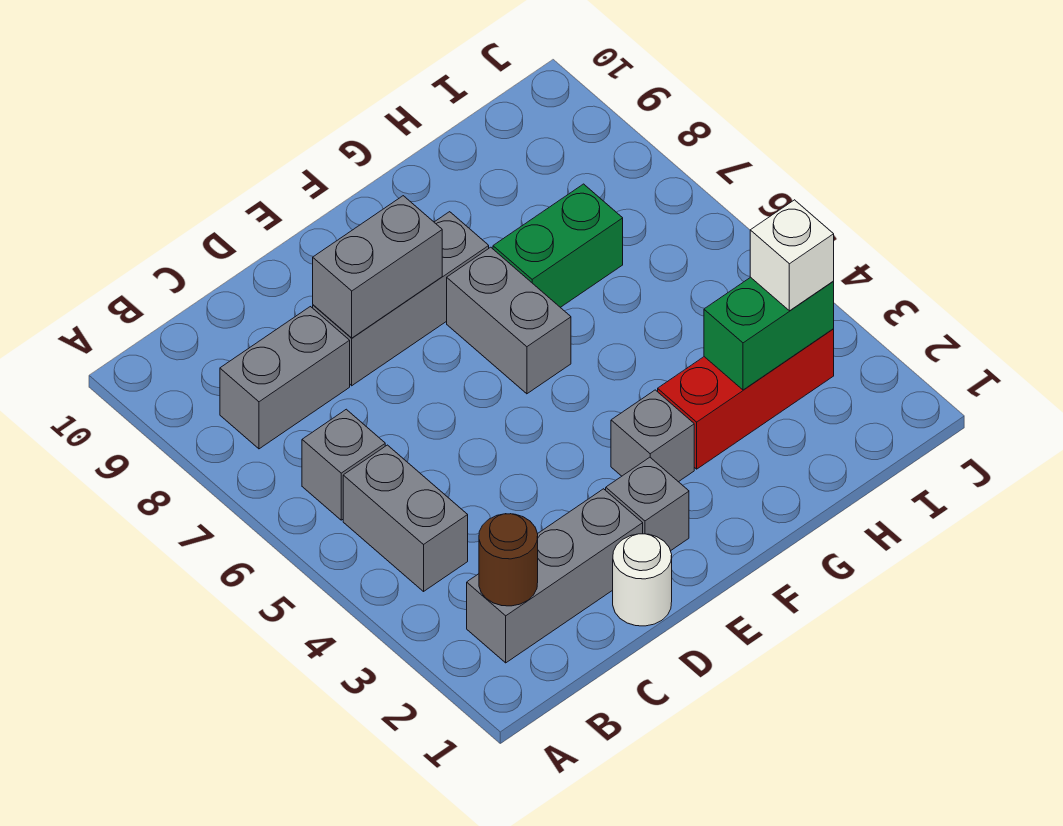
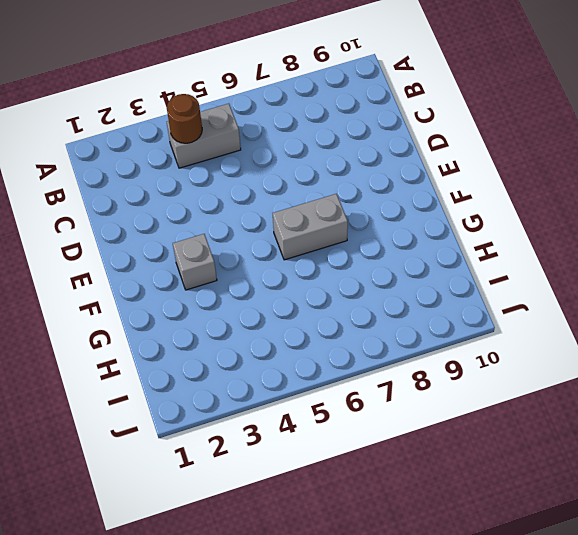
brown 1x1 round brick [167,94,202,143] -> brown 1x1 round brick moved to [479,514,538,606]
none -> grey 1x3 brick [467,489,643,663]
none -> grey 1x1 brick [302,409,385,520]
none -> grey 1x2 brick [220,307,350,449]

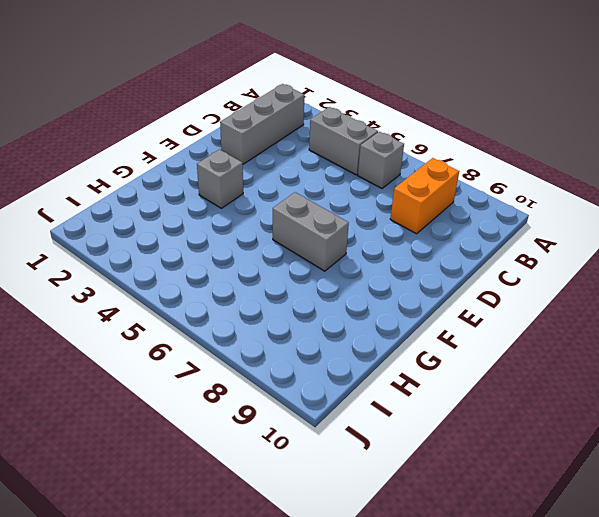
orange 1x2 brick [390,158,459,234] -> grey 1x2 brick [220,307,350,449]
none -> white 1x1 round brick [613,534,672,626]
none -> grey 1x3 brick [313,212,489,386]
none -> grey 1x1 brick [606,457,689,551]

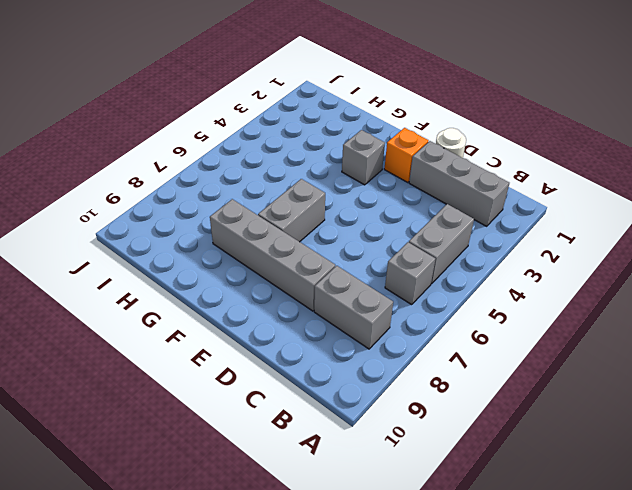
grey 1x4 brick [210,199,335,311] -> grey 1x3 brick [313,212,489,386]
orange 1x1 brick [384,128,428,183] -> grey 1x1 brick [606,457,689,551]
none -> red 1x3 brick [658,329,834,469]
none -> green 1x2 brick [493,184,623,307]
none -> brown 1x1 round brick [479,514,538,606]

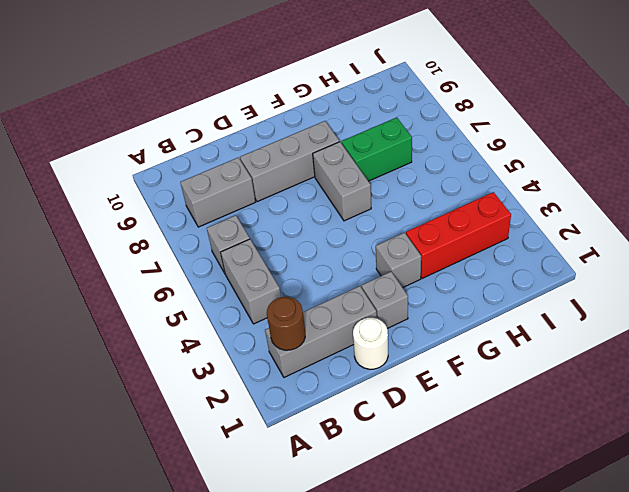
none -> grey 1x2 brick [313,196,442,338]
none -> green 1x2 brick [704,277,834,390]
none -> white 1x1 brick [750,200,834,311]

